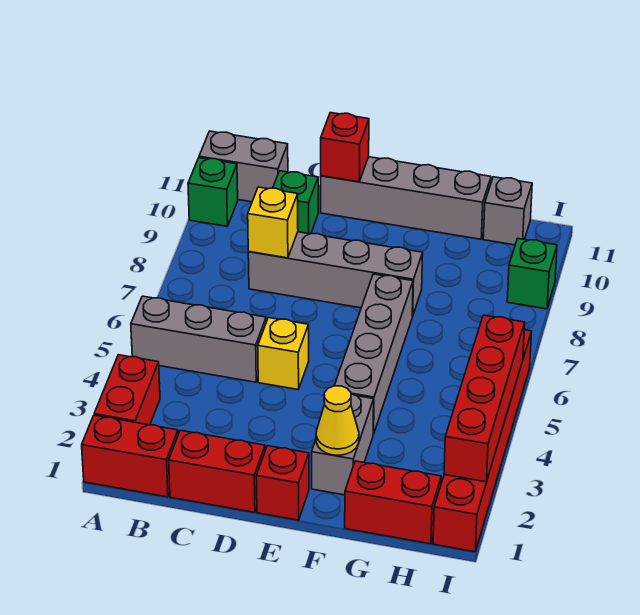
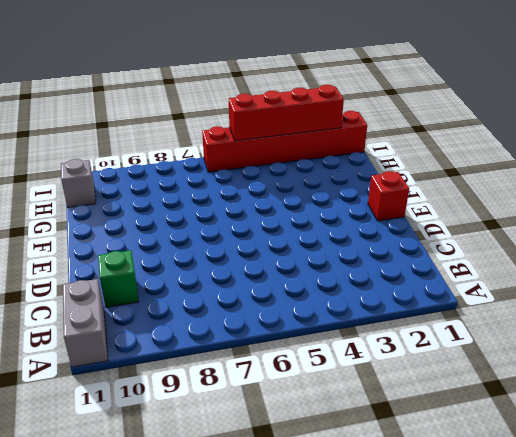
none -> red 1x2 brick [82,415,178,497]
none -> red 1x2 brick [94,355,160,425]
none -> grey 1x3 brick [131,296,266,382]

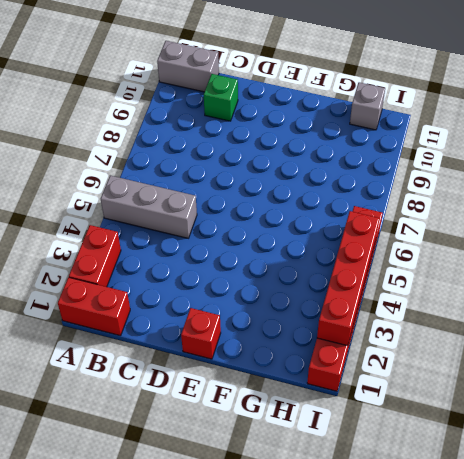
none -> green 1x1 brick [188,158,238,226]
none -> red 1x2 brick [169,430,265,512]
none -> grey 1x4 brick [248,232,423,316]

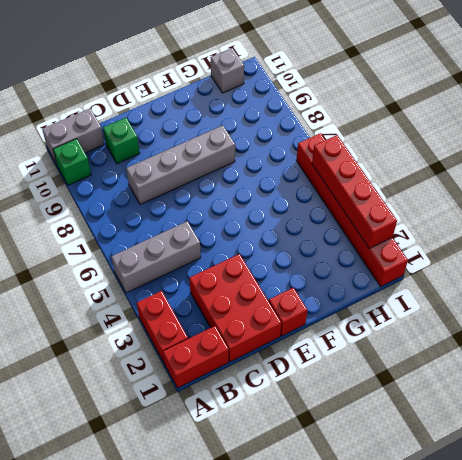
red 2x3 brick [189,254,282,362] -> red 1x2 brick [169,430,265,512]
none -> yellow 1x1 brick [258,318,309,390]
none -> grey 1x4 brick [321,157,491,239]
none -> grey 1x2 brick [312,394,374,495]

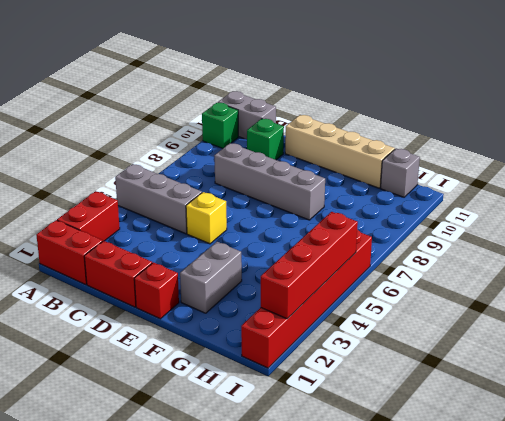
tan 1x4 brick [285,115,395,188] -> grey 1x4 brick [321,157,491,239]
none -> grey 1x4 brick [334,274,413,434]
none -> red 1x2 brick [345,461,441,544]
none -> green 1x1 brick [507,238,557,309]

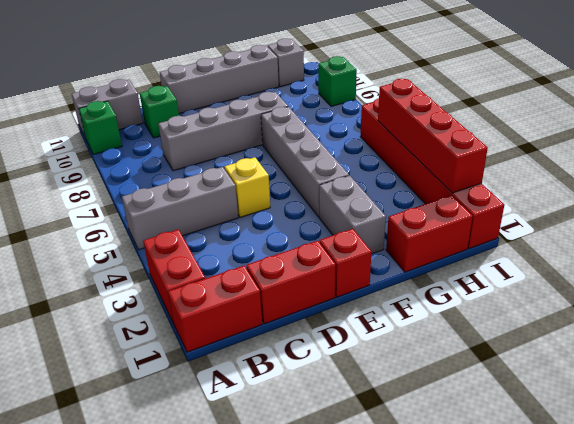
none -> yellow 1x1 brick [248,187,298,258]
none -> red 1x1 brick [321,113,369,182]
none -> yellow 1x1 cone [316,386,359,455]

